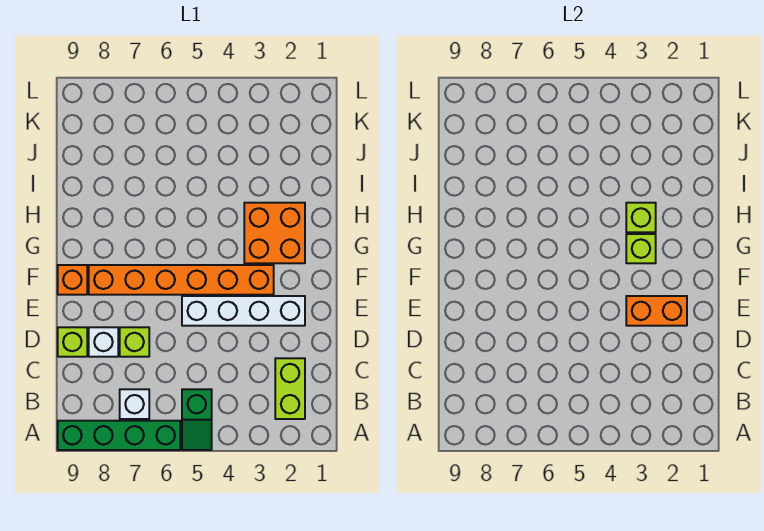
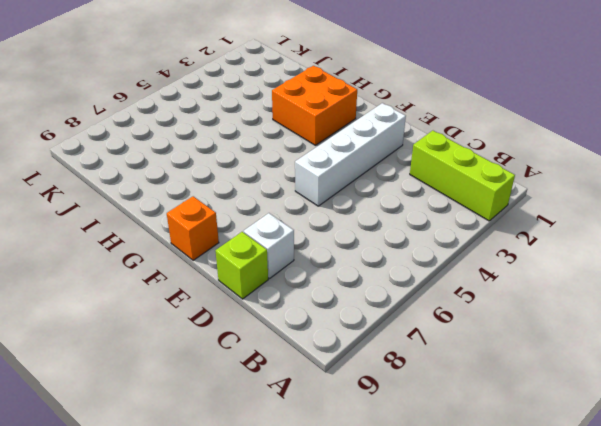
lime 1x3 brick [410,131,515,221] -> lime 1x2 brick [275,358,305,419]
none -> green 1x2 slope [182,389,212,450]
none -> green 1x4 brick [58,421,180,450]
none -> white 1x1 brick [120,389,149,419]

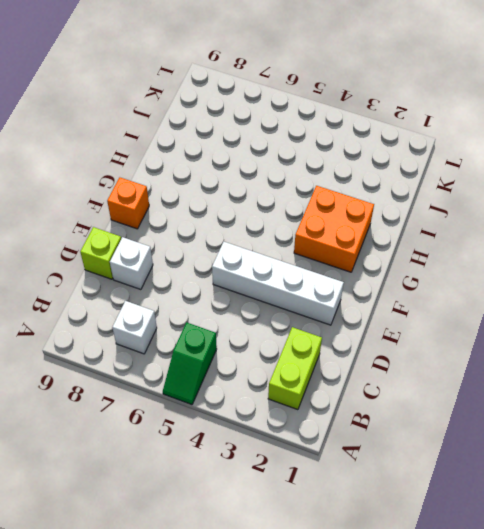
none -> green 1x4 brick [58,421,180,450]
none -> lime 1x1 brick [120,327,149,357]
none -> orange 1x6 brick [89,265,274,295]

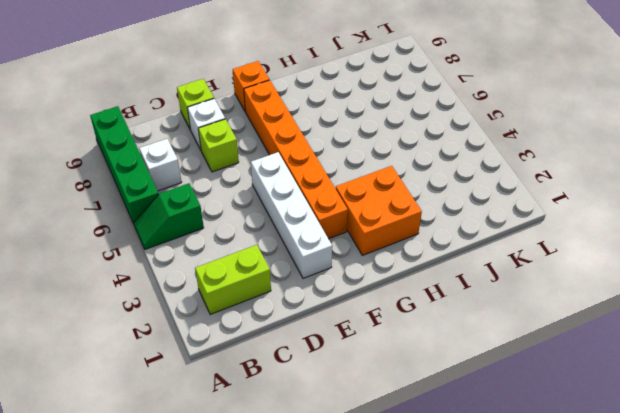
none -> orange 1x2 brick [626,296,687,326]
none -> lime 1x1 brick [626,234,656,263]
none -> lime 1x1 brick [626,203,656,232]

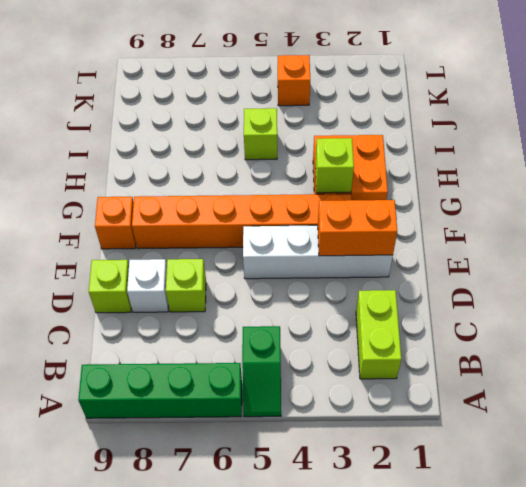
lime 1x1 brick [244,108,277,160] -> lime 1x1 brick moved to [626,203,656,232]
orange 1x1 brick [278,55,310,106] -> none
none -> white 1x1 brick [120,389,149,419]

